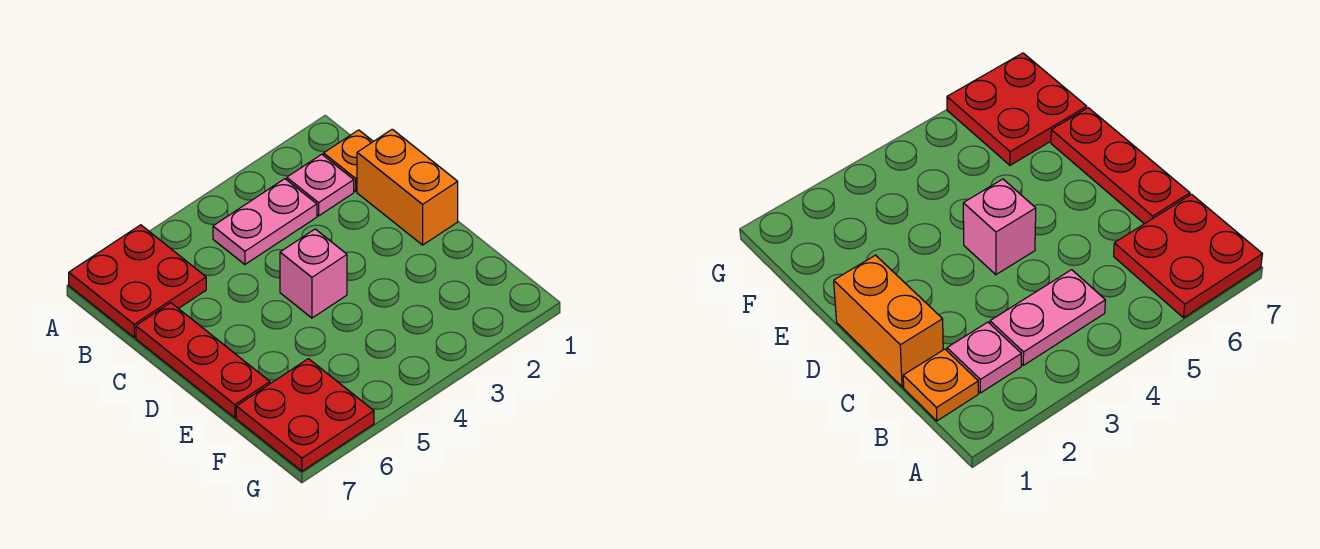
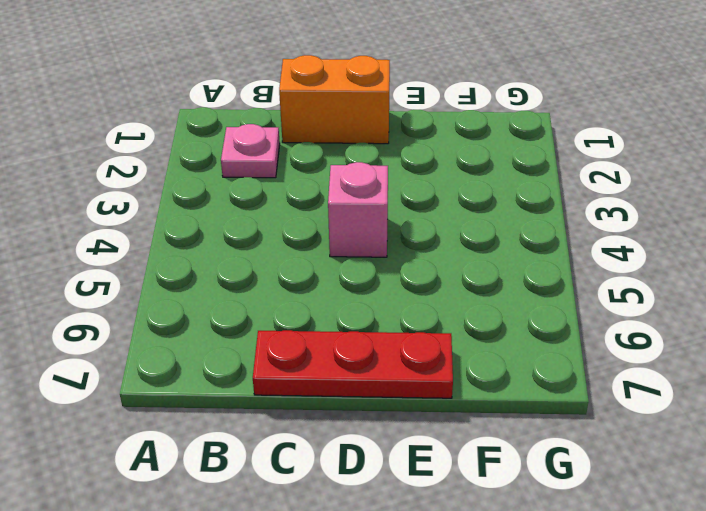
none -> red 2x2 plate [69,225,206,337]
none -> orange 1x1 plate [324,130,373,191]

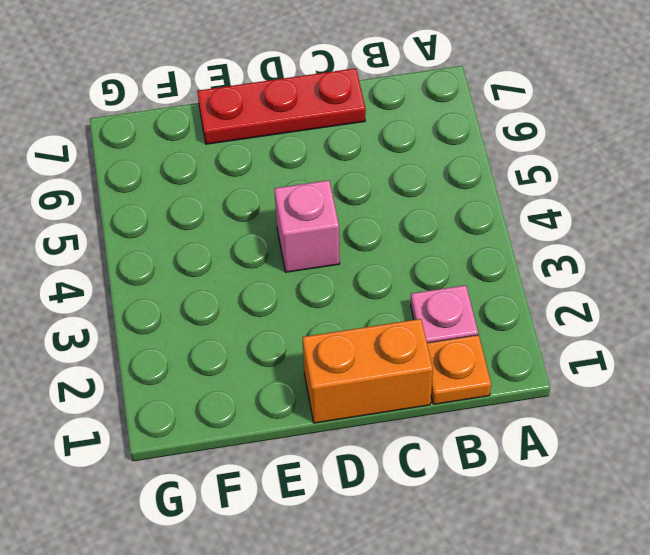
none -> red 2x2 plate [69,225,206,337]
none -> pink 1x2 plate [213,179,317,264]

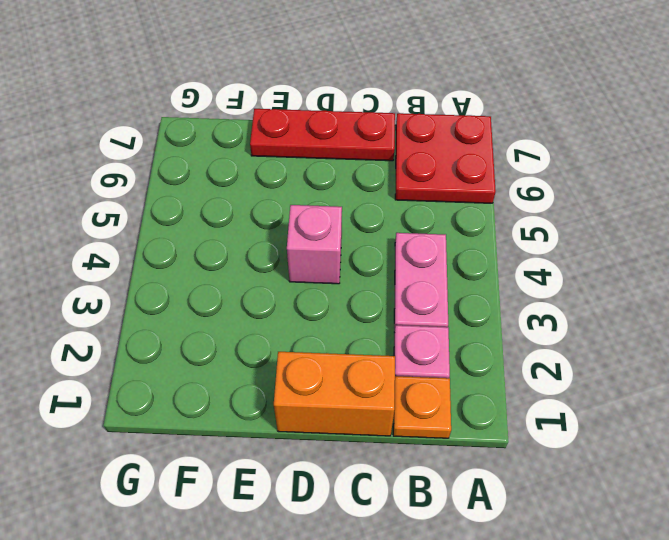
none -> red 2x2 plate [236,359,374,471]

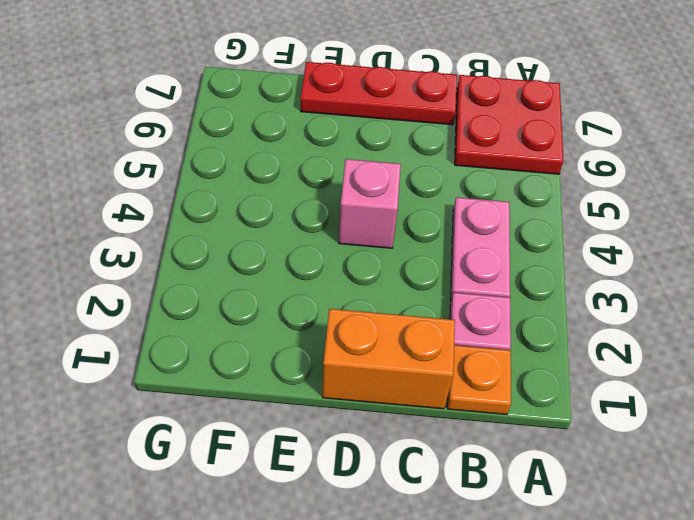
none -> red 2x2 plate [236,359,374,471]

